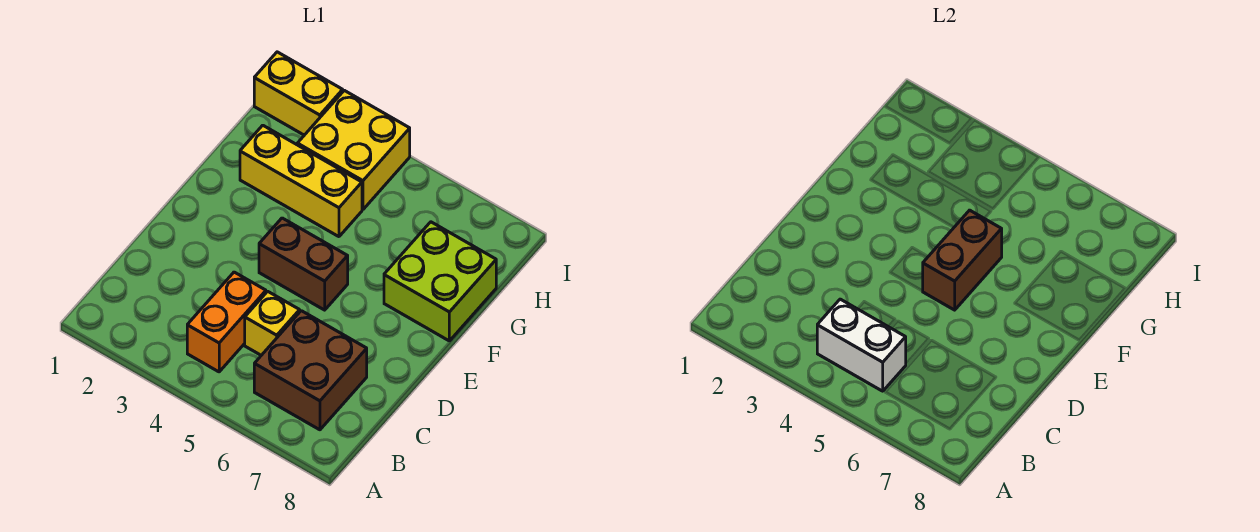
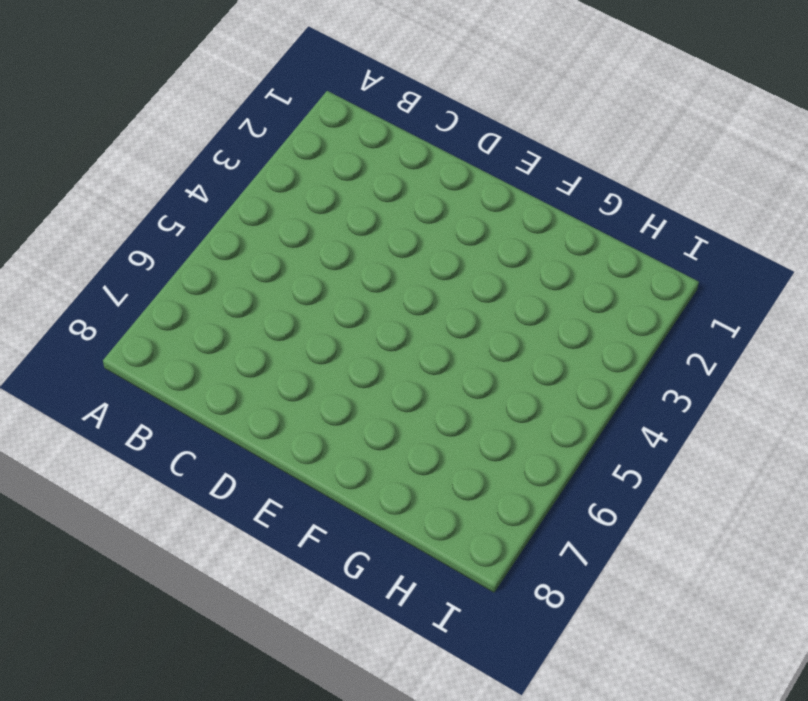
none -> orange 1x2 brick [187,272,266,372]
none -> brown 2x2 brick [254,311,367,430]

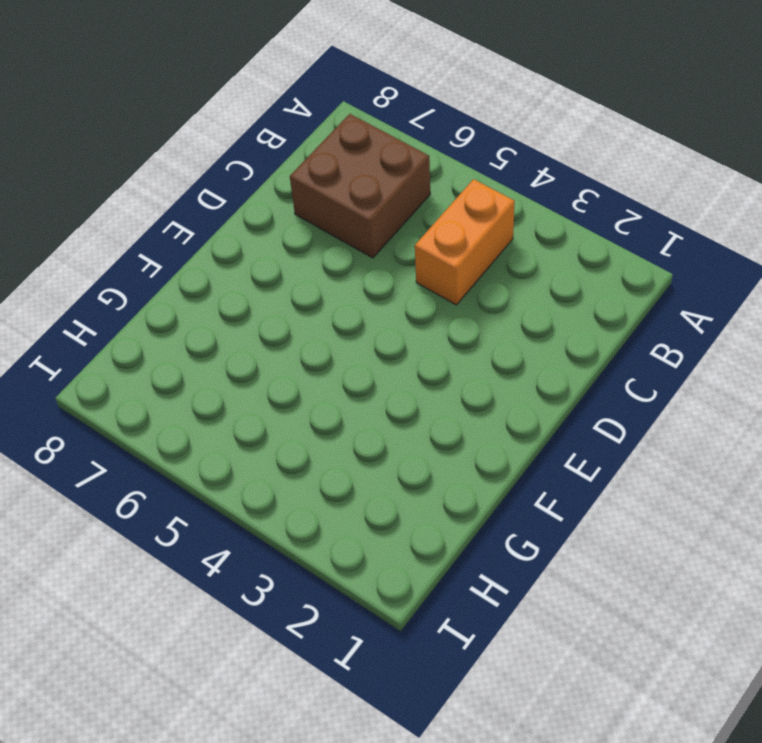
none -> yellow 1x1 brick [245,291,300,355]
none -> brown 1x2 brick [259,218,348,310]

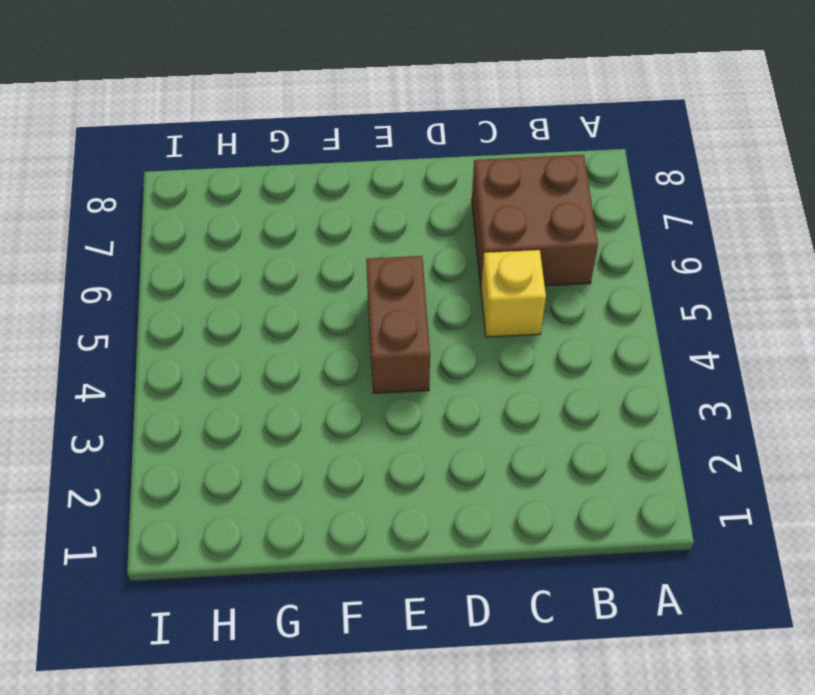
none -> orange 1x2 brick [187,272,266,372]
none -> lime 2x2 brick [384,222,496,341]

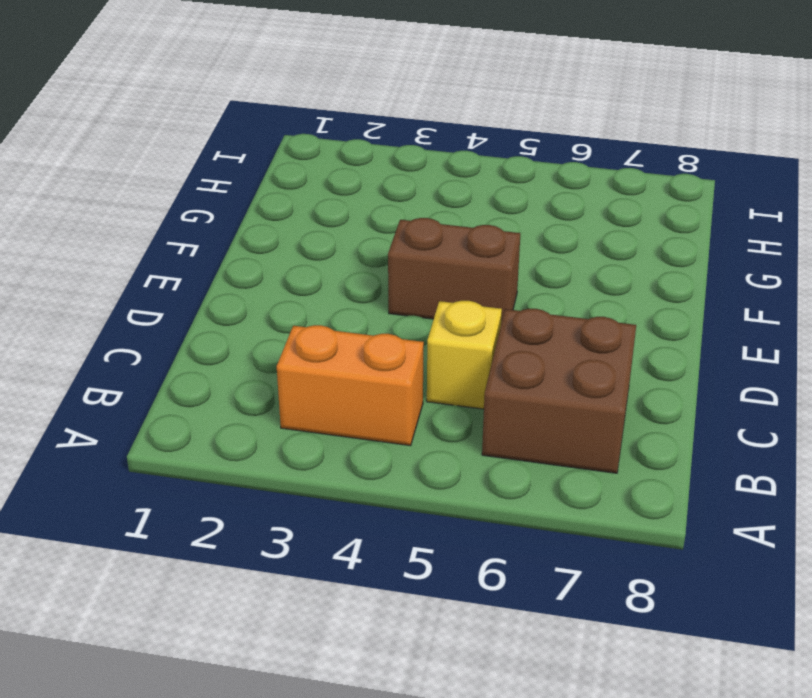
orange 1x2 brick [277,325,424,446] -> orange 1x2 brick turned to [187,272,266,372]
none -> lime 2x2 brick [384,222,496,341]
none -> yellow 1x3 brick [240,125,362,237]

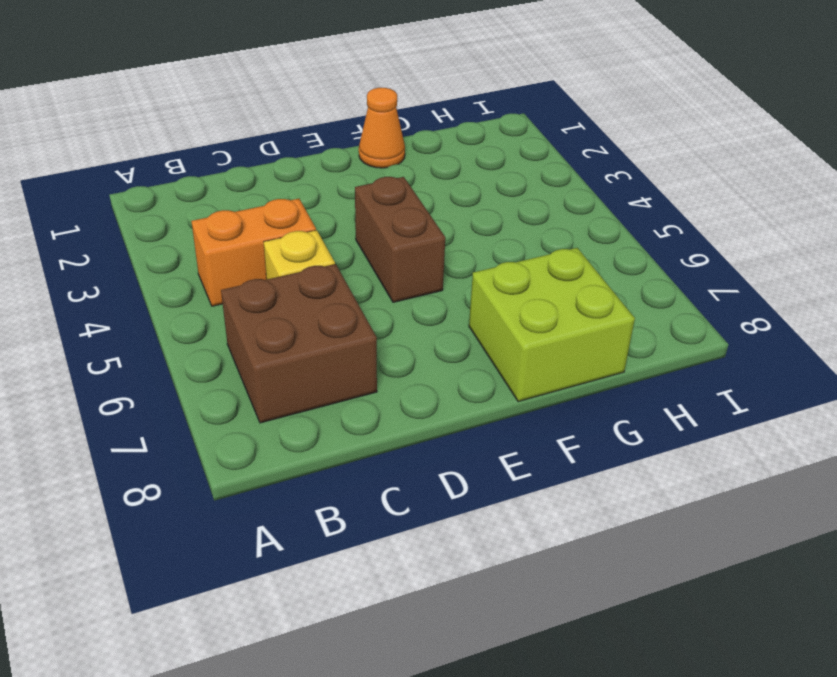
orange 1x1 cone [359,88,405,168] -> none
none -> yellow 1x3 brick [240,125,362,237]
none -> yellow 2x2 brick [297,90,410,210]

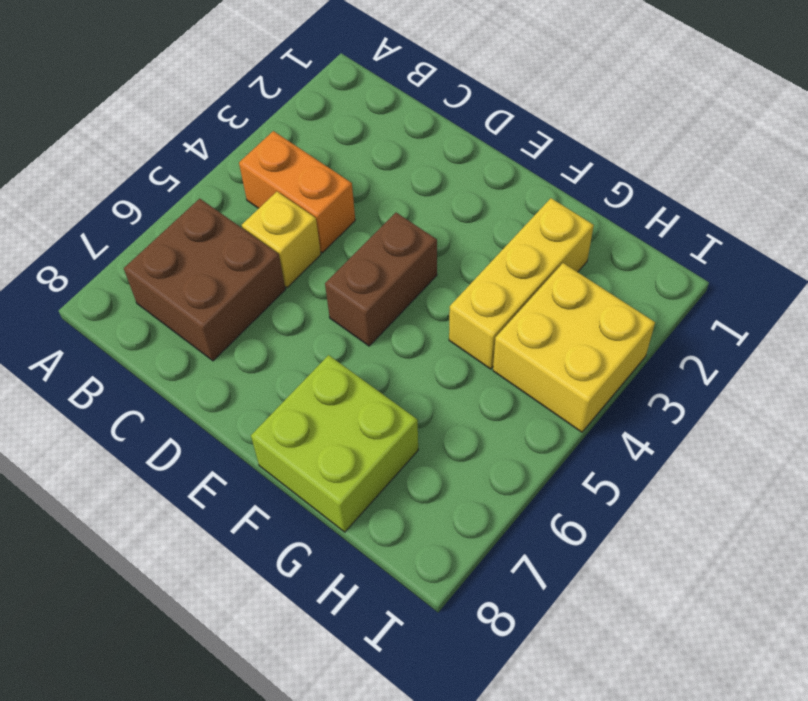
none -> yellow 1x2 brick [254,52,343,135]
none -> white 1x2 brick [817,299,906,391]

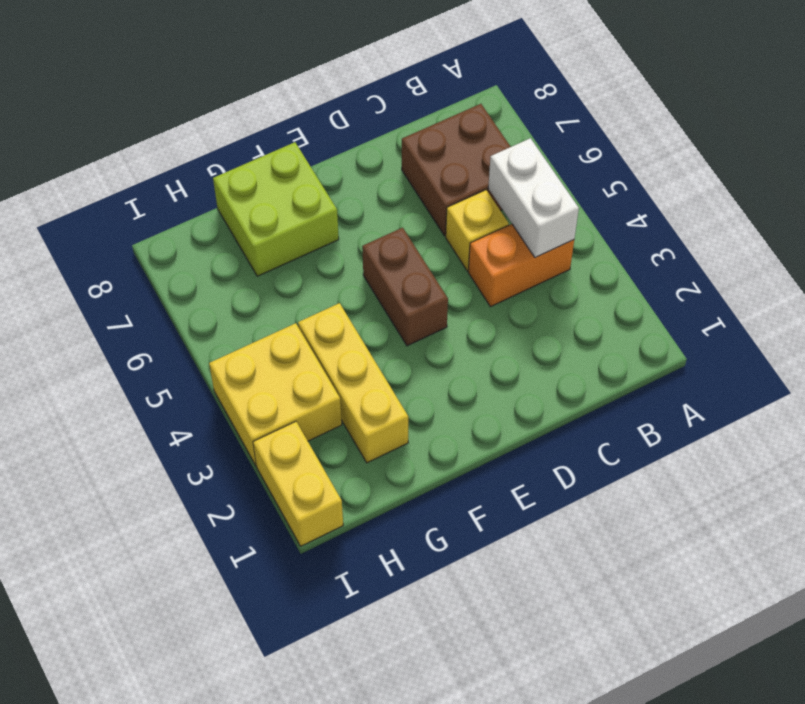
none -> brown 1x2 brick [923,210,1002,310]

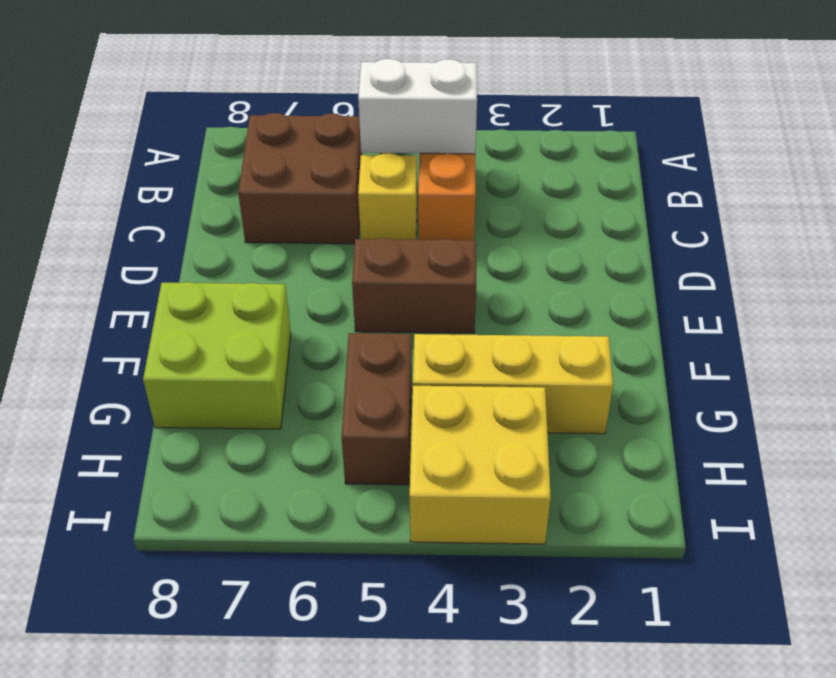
brown 1x2 brick [342,333,412,485] -> brown 1x2 brick moved to [923,210,1002,310]
none -> yellow 1x2 brick [254,52,343,135]

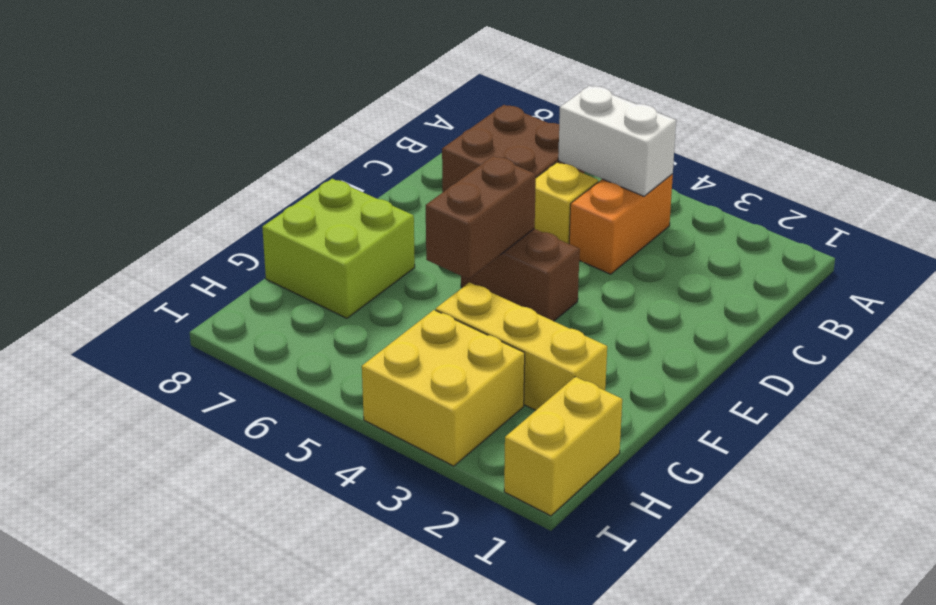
yellow 1x2 brick [504,377,622,516] -> yellow 1x2 brick turned to [254,52,343,135]

